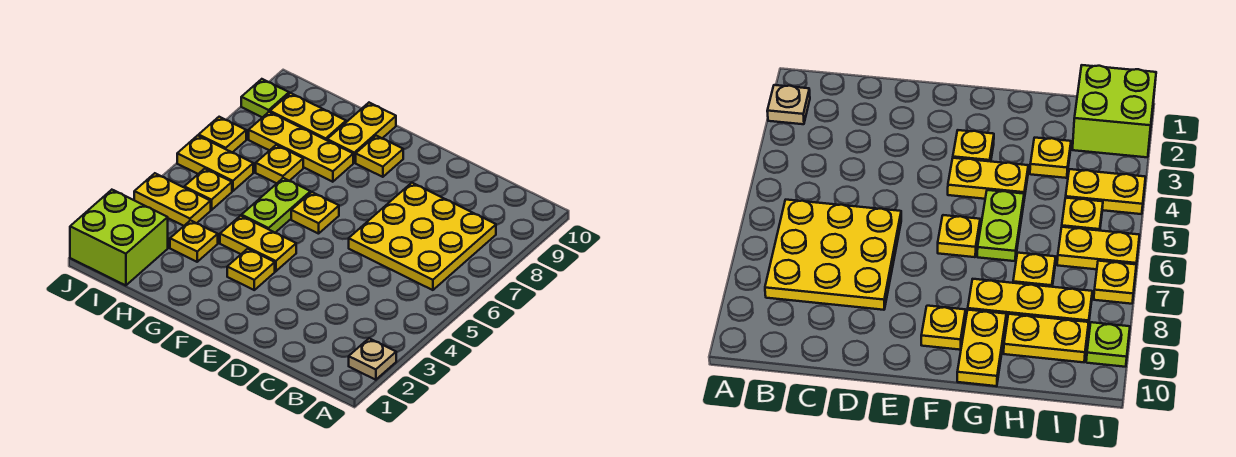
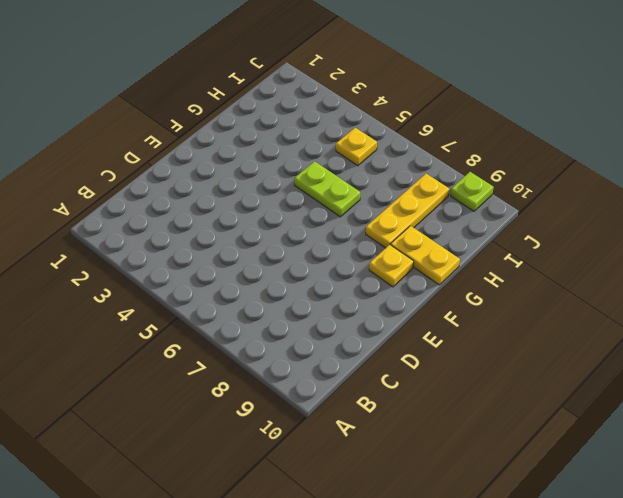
none -> tan 1x1 plate [349,338,396,380]
none -> yellow 3x3 plate [349,183,496,290]
none -> yellow 1x1 plate [227,249,275,290]

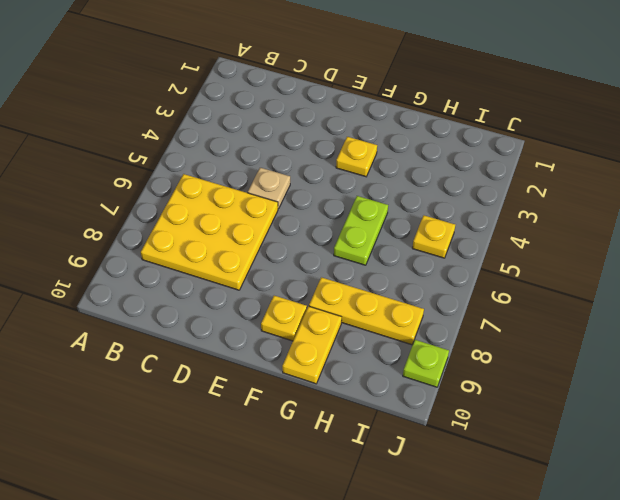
tan 1x1 plate [248,168,290,209] -> tan 1x1 plate moved to [349,338,396,380]
none -> yellow 1x2 plate [220,216,296,271]
none -> yellow 1x1 plate [291,192,339,234]
none -> yellow 1x1 plate [170,220,218,262]

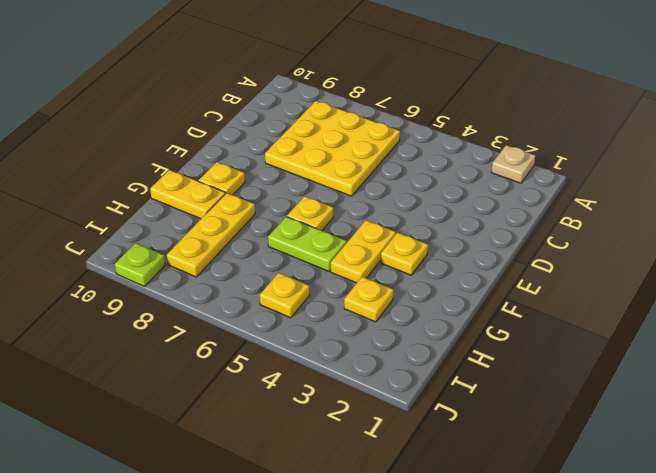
none -> yellow 1x1 plate [256,145,303,183]
none -> yellow 1x2 plate [270,93,346,140]
none -> lime 2x2 brick [70,190,168,285]

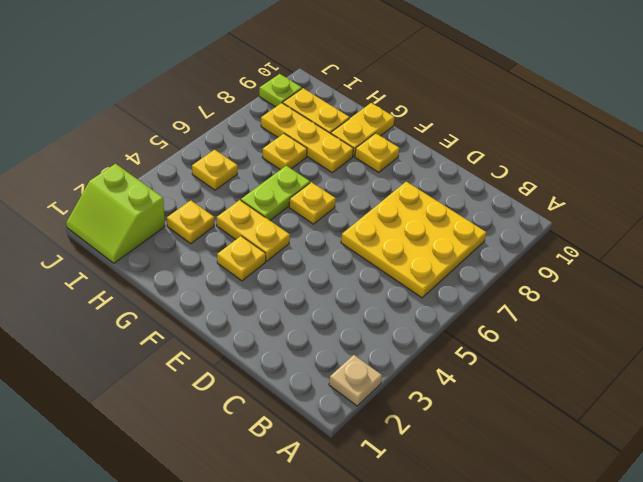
lime 2x2 slope [66,164,165,263] -> lime 2x2 brick [70,190,168,285]
none -> yellow 1x2 plate [134,173,211,226]
none -> yellow 1x2 plate [177,135,253,191]
none -> yellow 1x1 plate [199,117,246,152]

